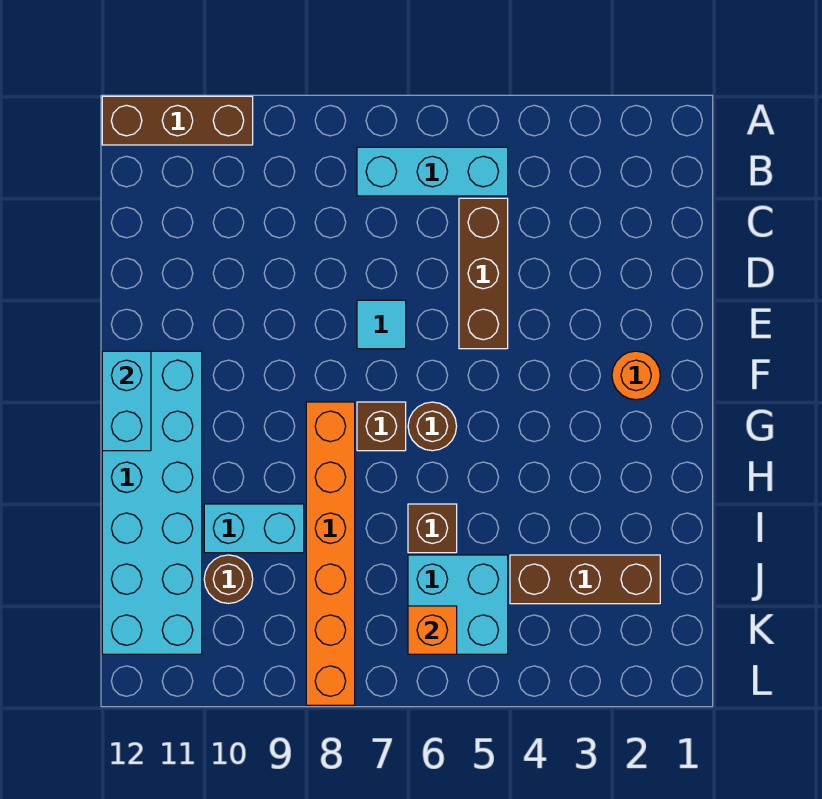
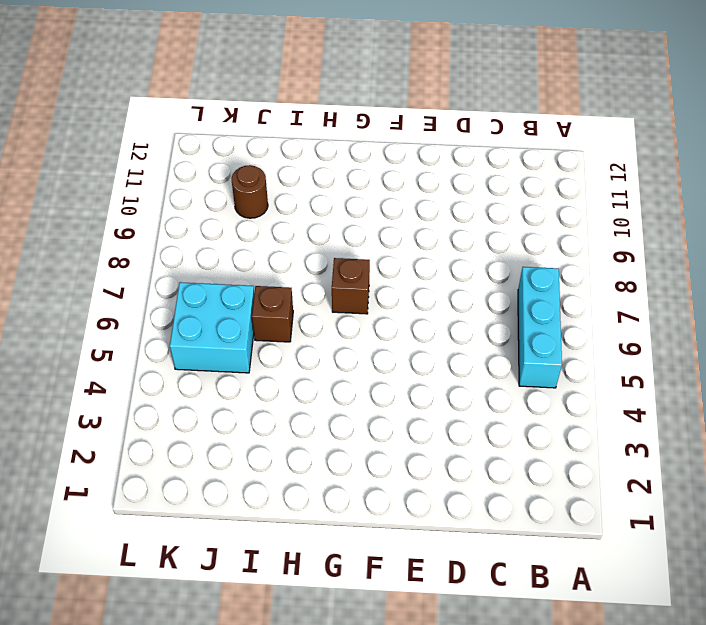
none -> brown 1x3 brick [102,96,253,145]
none -> brown 1x3 brick [459,198,508,349]
none -> cyan 1x1 tile [357,300,406,349]

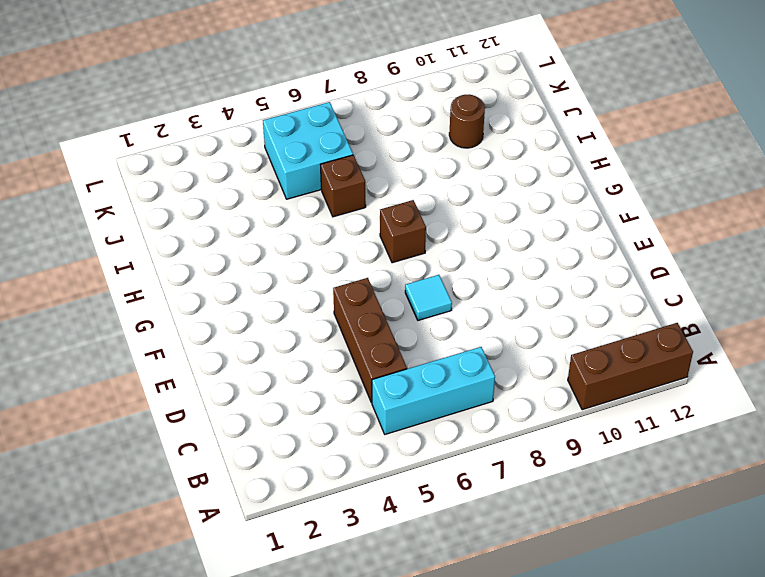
none -> orange 1x1 round brick [612,351,660,400]
none -> cyan 2x6 brick [102,351,202,654]
none -> brown 1x1 round brick [408,402,457,451]

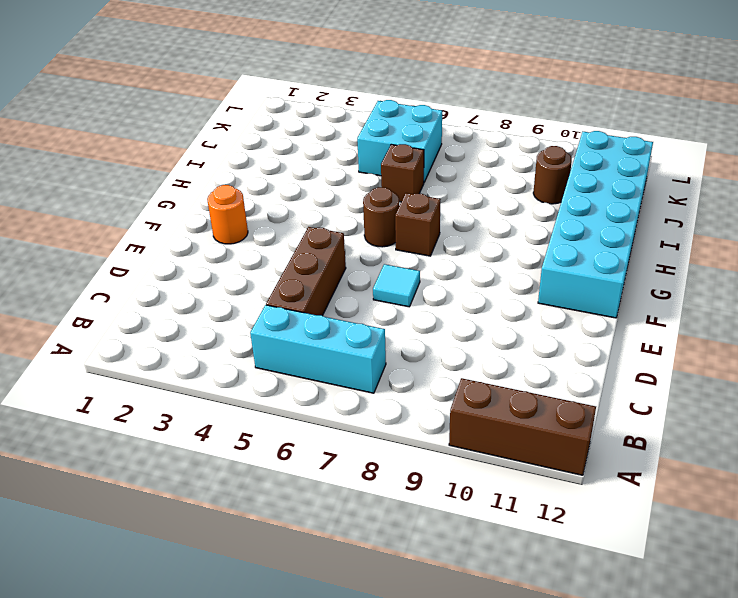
none -> orange 1x6 brick [306,402,355,705]
none -> cyan 1x2 brick [204,504,304,553]
none -> brown 1x3 brick [510,555,660,604]

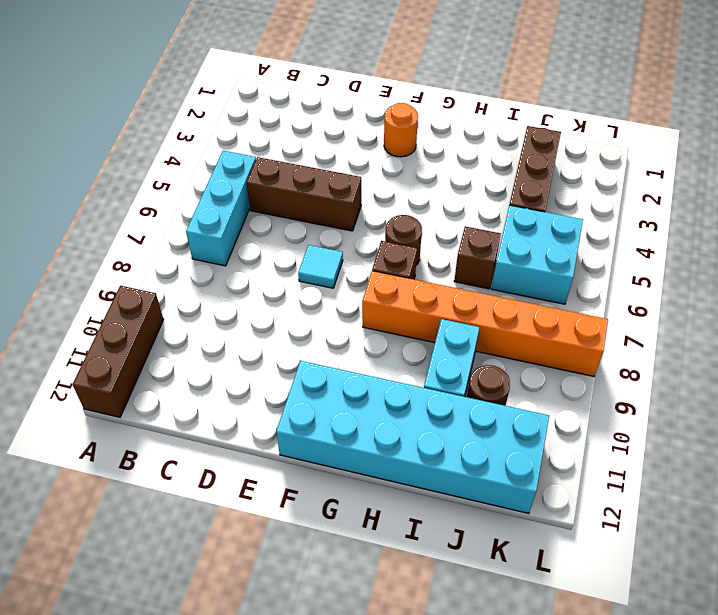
none -> cyan 1x2 brick [102,351,151,451]
none -> orange 1x1 brick [408,606,457,654]

